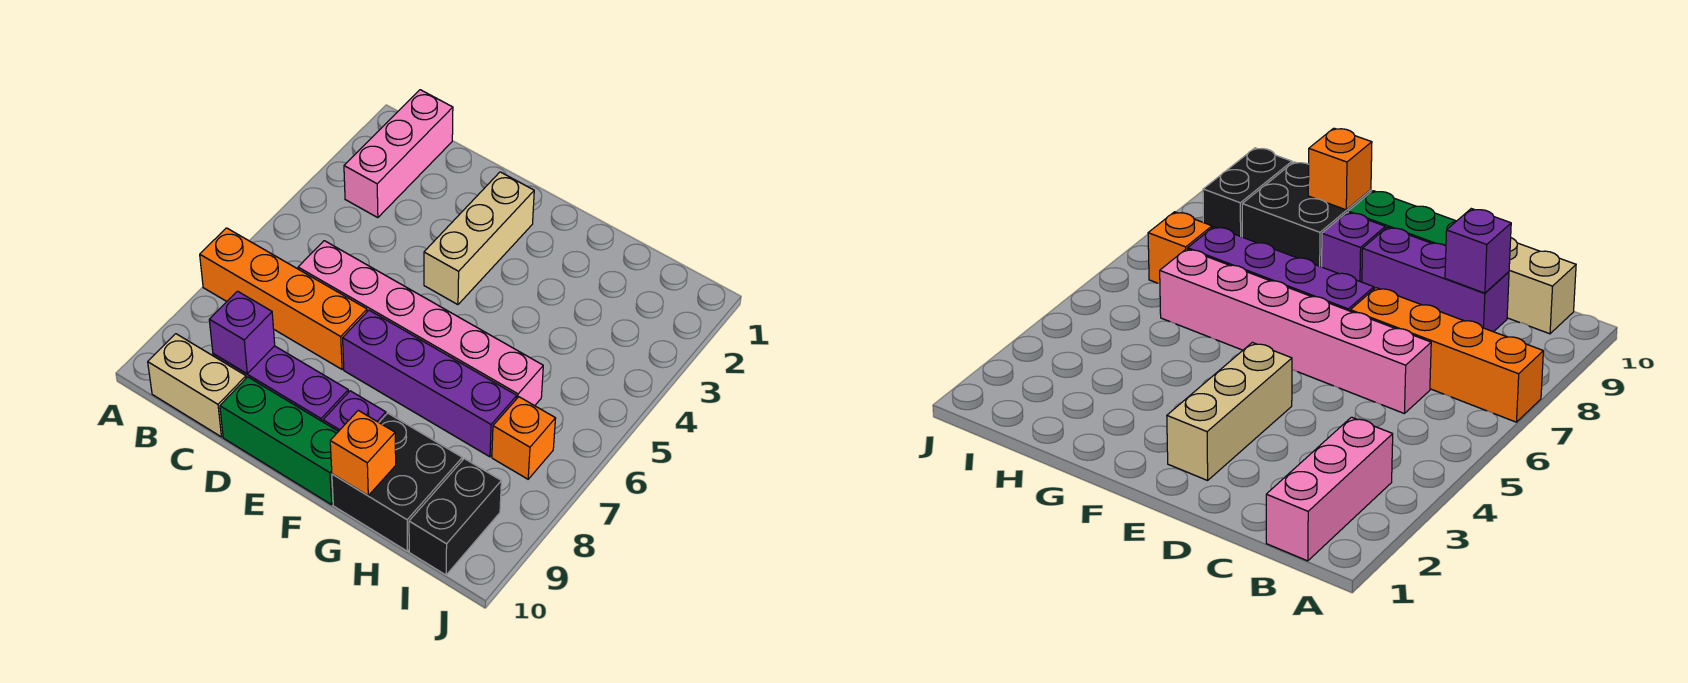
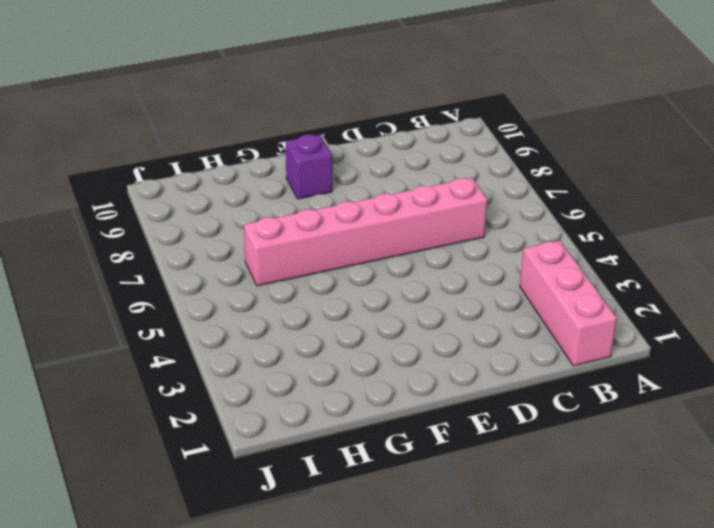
none -> orange 1x4 brick [200,228,367,369]
none -> tan 1x2 brick [148,334,246,437]
none -> purple 1x3 brick [213,346,348,422]

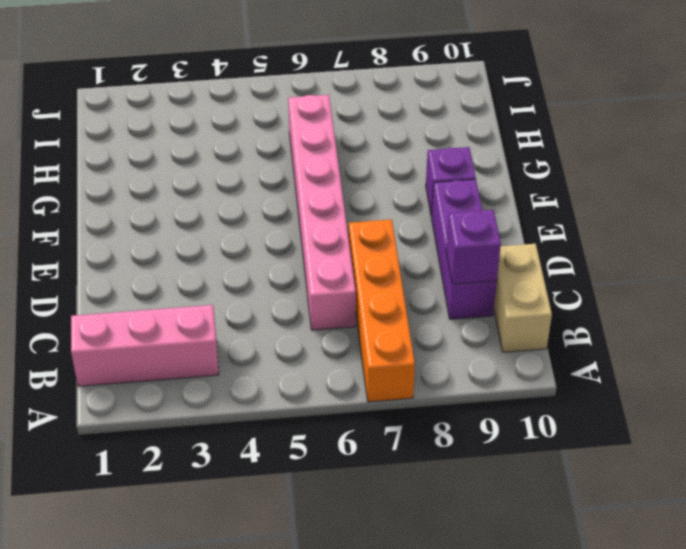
none -> green 1x3 brick [220,377,339,505]
none -> tan 1x3 brick [424,172,534,305]
none -> purple 1x4 brick [343,310,517,457]

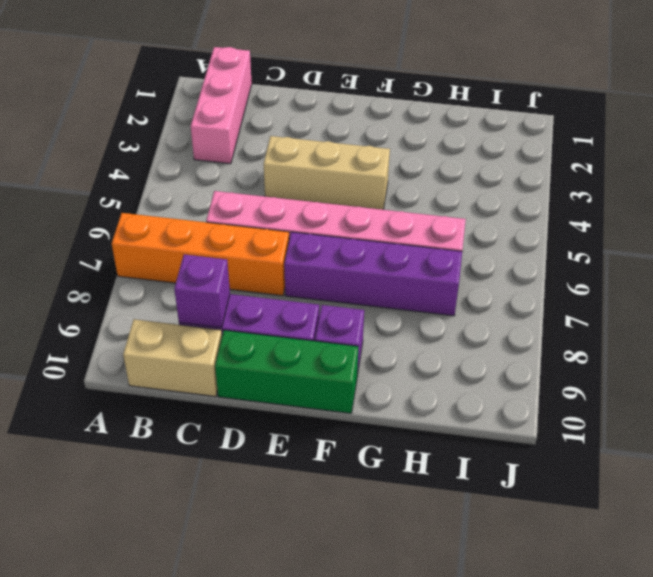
tan 1x3 brick [264,136,390,210] -> tan 1x3 brick turned to [424,172,534,305]
none -> black 2x2 brick [332,413,462,551]
none -> orange 1x1 brick [492,397,556,479]
none -> black 1x2 brick [409,459,501,575]

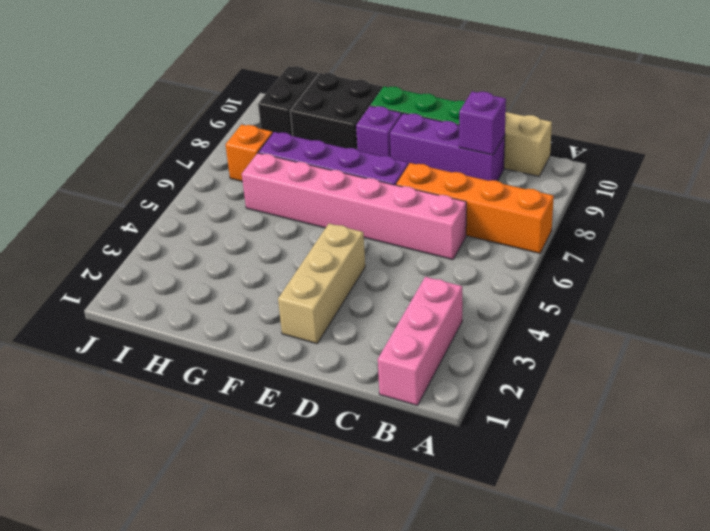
none -> orange 1x1 brick [330,410,396,496]

